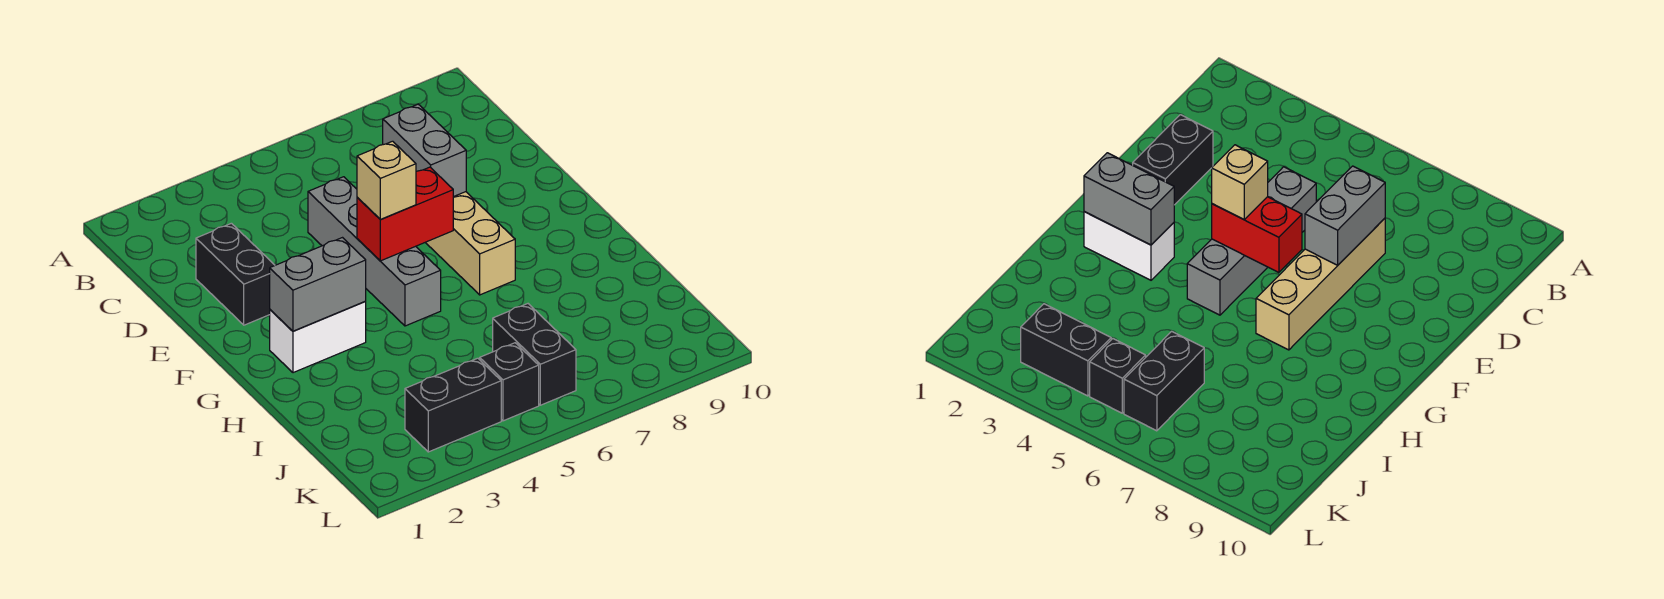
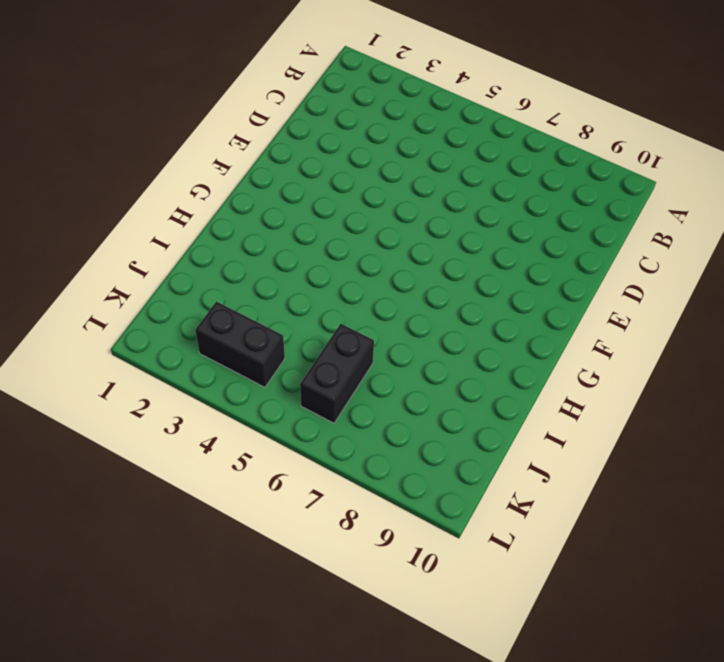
none -> black 1x2 brick [196,223,275,325]
none -> grey 1x4 brick [308,177,441,326]

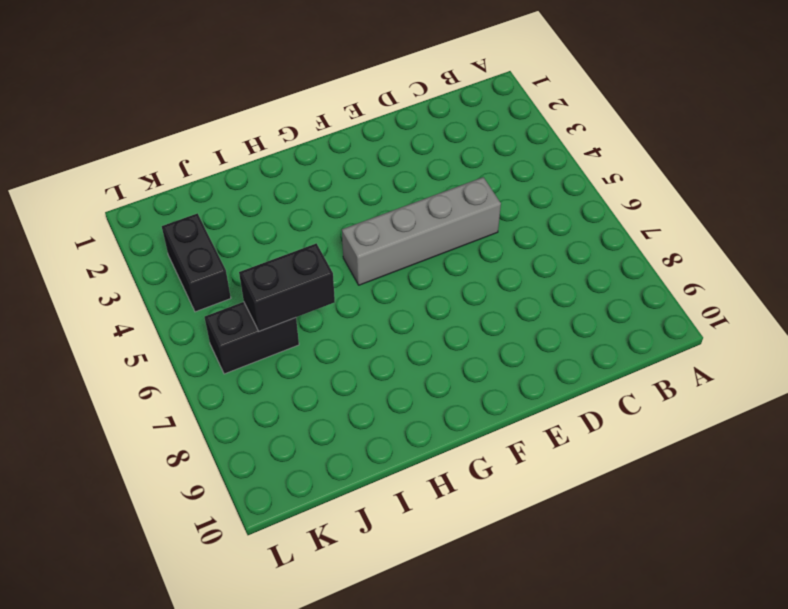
black 1x2 brick [239,243,335,331] -> black 1x2 brick moved to [196,223,275,325]
none -> tan 1x4 brick [425,192,515,295]
none -> white 1x2 brick [270,301,366,373]

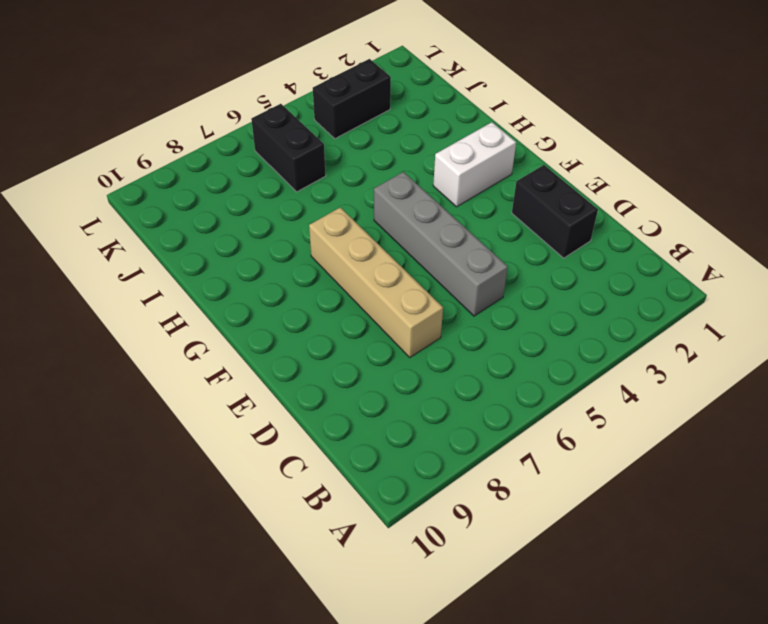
none -> black 1x1 brick [480,343,539,421]
none -> grey 1x2 brick [383,104,466,197]

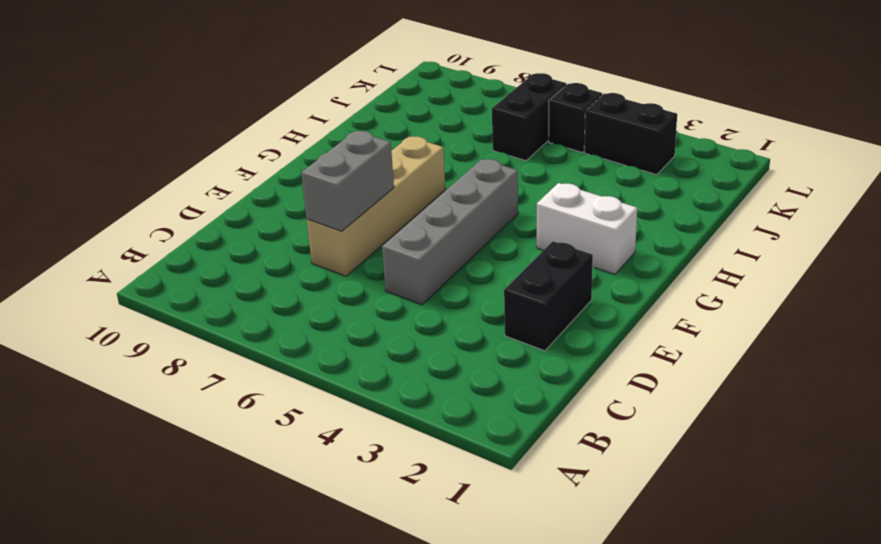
none -> red 1x2 brick [357,167,453,261]
none -> grey 1x2 brick [270,238,366,331]

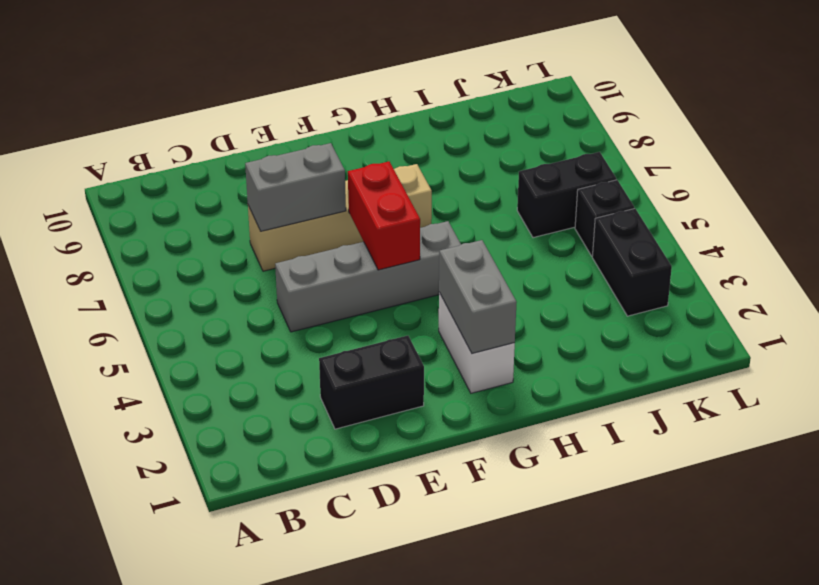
none -> tan 1x1 brick [357,141,416,220]

